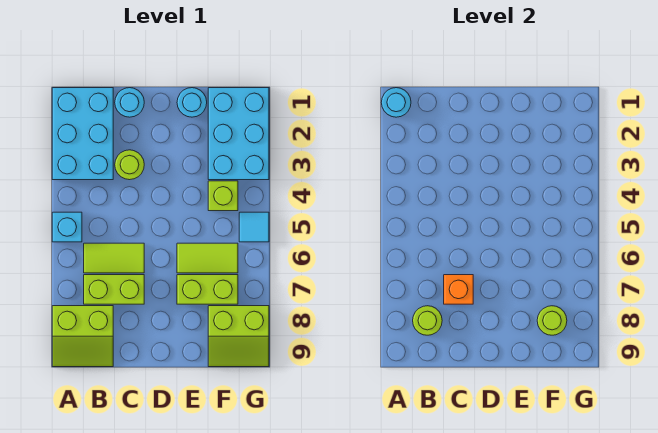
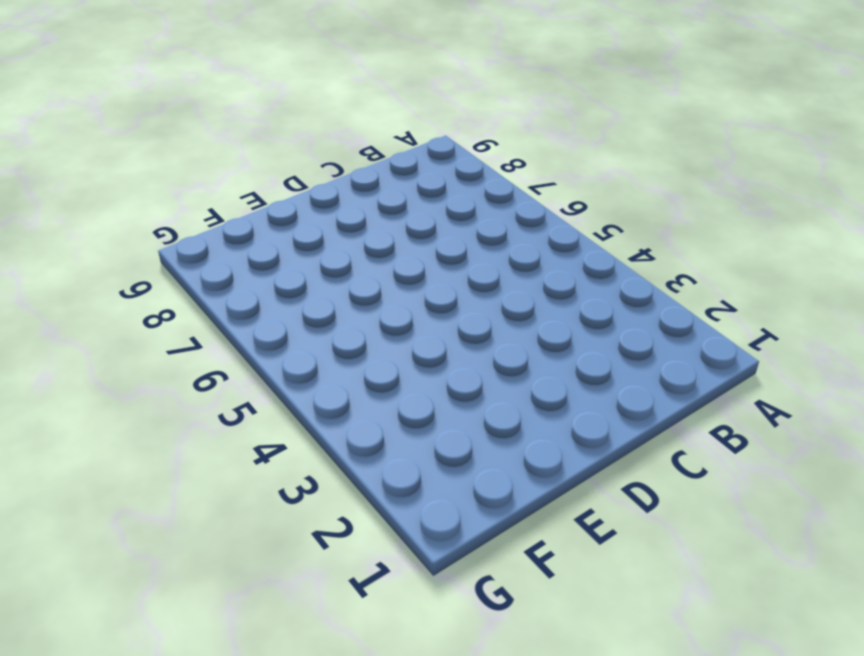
none -> cyan 2x3 brick [52,88,113,180]
none -> cyan 1x1 brick [52,212,82,242]
none -> lime 2x2 slope [52,306,113,367]

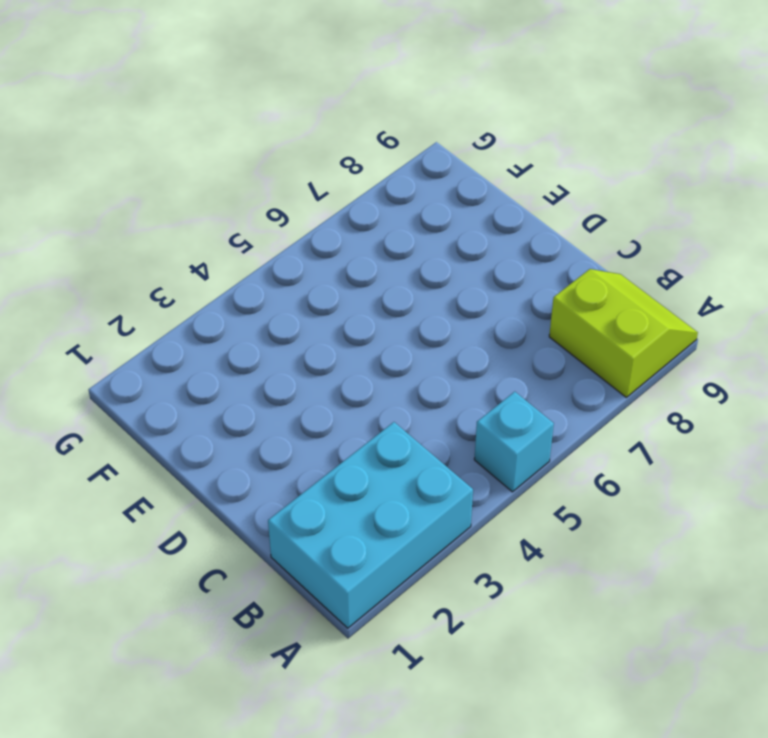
none -> lime 1x2 tile [84,243,144,273]
none -> lime 1x2 brick [84,275,144,304]
none -> cyan 1x1 round brick [115,88,144,117]

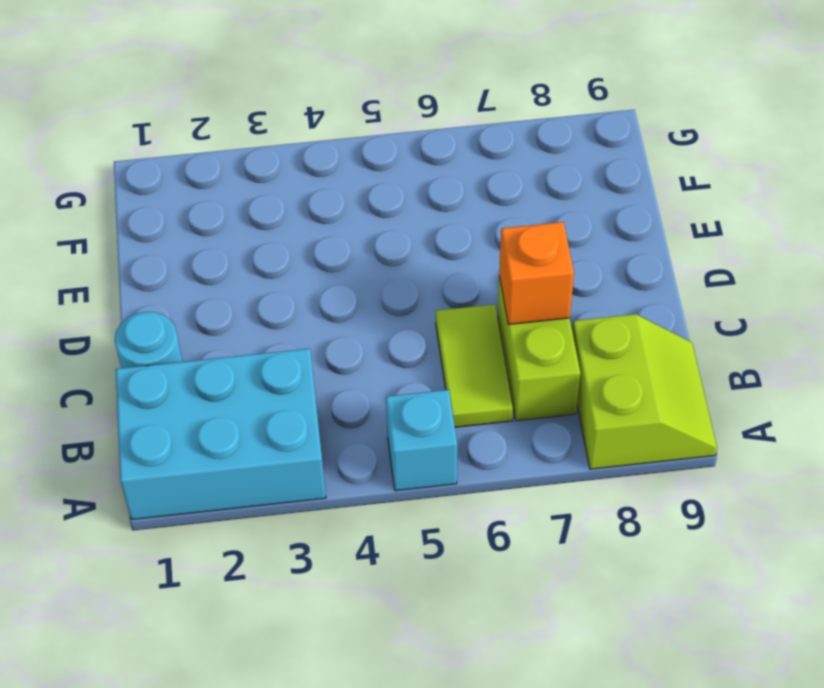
none -> lime 1x1 round brick [115,150,144,180]
none -> cyan 1x1 round brick [177,88,207,117]
none -> lime 1x2 tile [177,243,238,273]

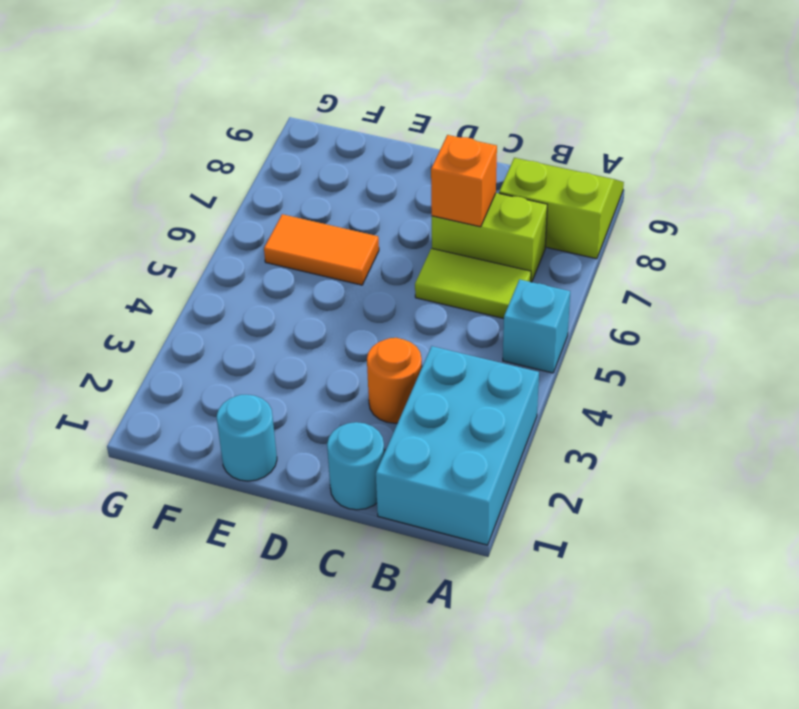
orange 1x1 round brick [367,338,422,423] -> lime 1x1 round brick [115,150,144,180]
orange 1x2 tile [264,214,379,285] -> lime 1x2 tile [177,243,238,273]
none -> lime 1x2 brick [177,275,238,304]
none -> cyan 2x3 brick [208,88,269,180]
none -> lime 1x1 brick [208,181,238,211]

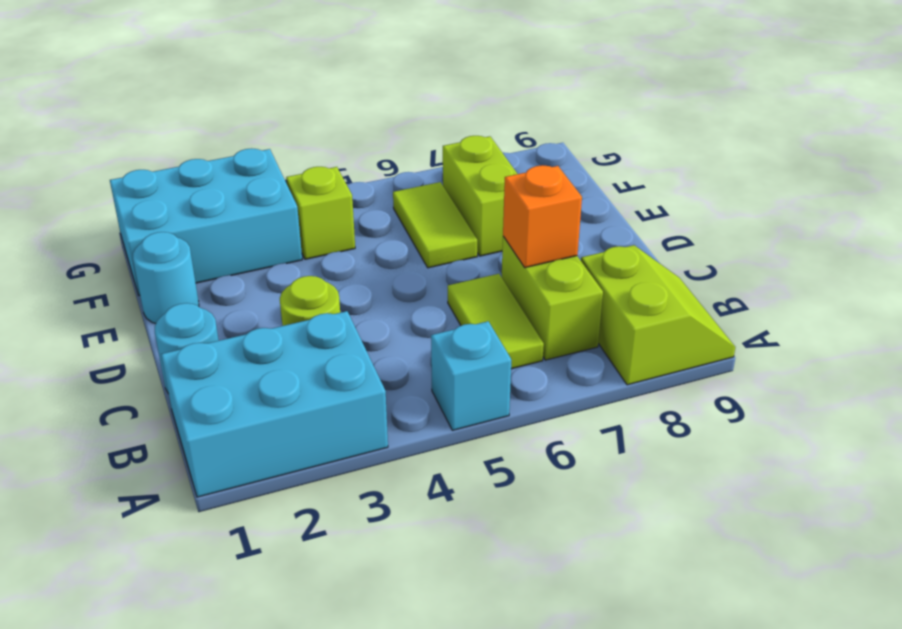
none -> lime 2x2 slope [208,306,269,367]
none -> cyan 1x1 tile [239,212,269,242]
none -> cyan 1x1 round brick [381,88,411,117]

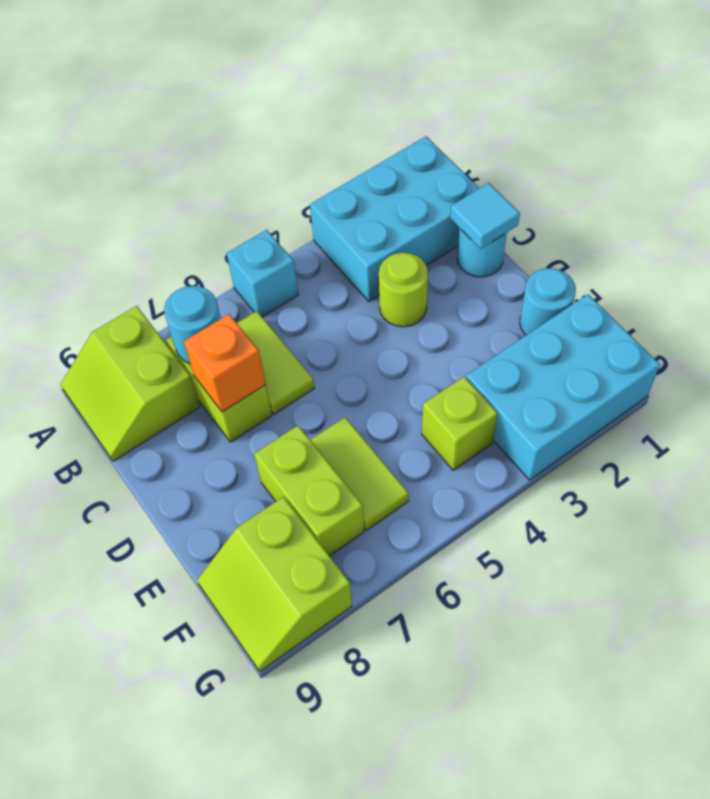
cyan 1x1 round brick [164,286,221,363] -> cyan 1x1 round brick moved to [381,88,411,117]
cyan 1x1 tile [450,183,520,249] -> cyan 1x1 tile moved to [239,212,269,242]
none -> lime 1x1 round brick [413,306,442,335]
none -> lime 1x1 round brick [537,306,567,335]

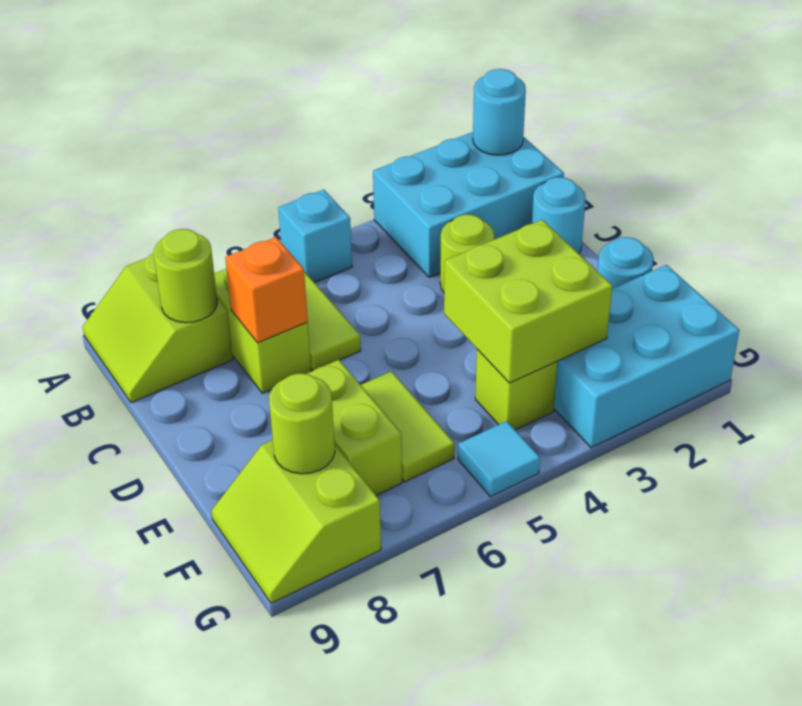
lime 2x2 brick [444,220,612,383] -> none

